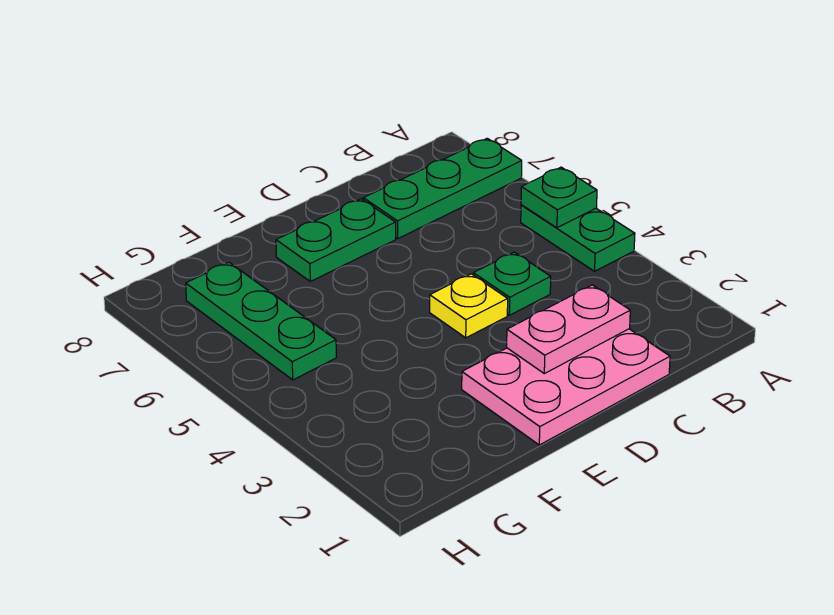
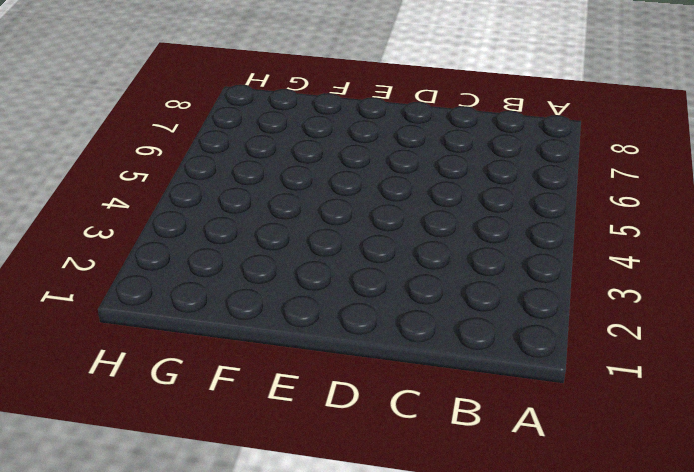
none -> green 1x2 plate [521,205,635,271]
none -> green 1x3 plate [363,138,522,238]

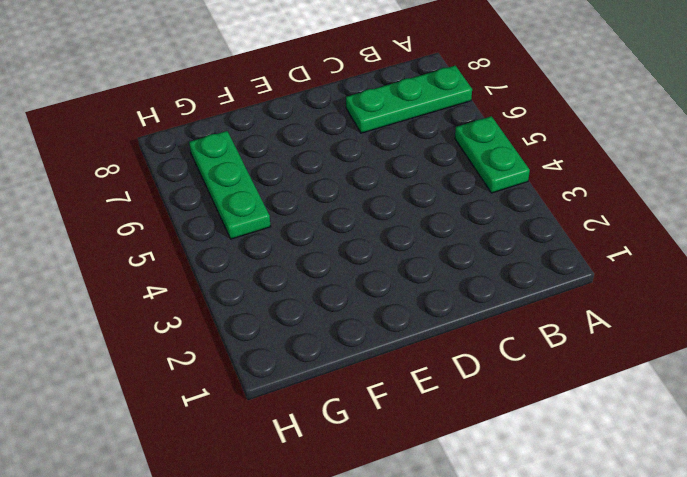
none -> pink 2x3 plate [462,329,670,445]
none -> green 1x1 plate [473,252,551,315]

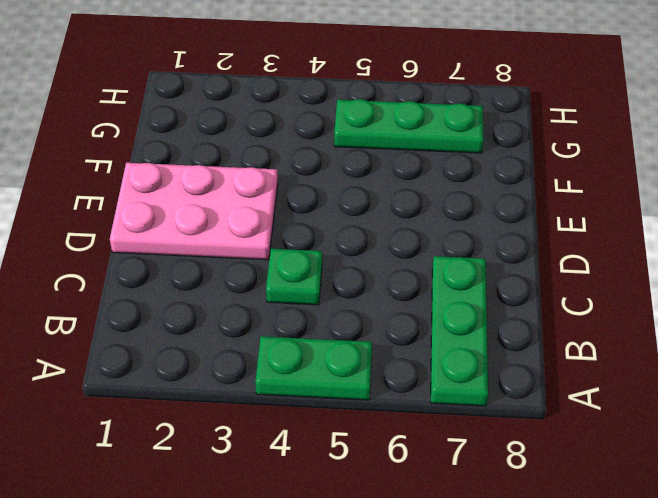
pink 2x3 plate [110,163,278,260] -> pink 2x3 plate turned to [462,329,670,445]
none -> yellow 1x1 plate [430,274,508,338]
none -> green 1x2 plate [276,199,396,281]

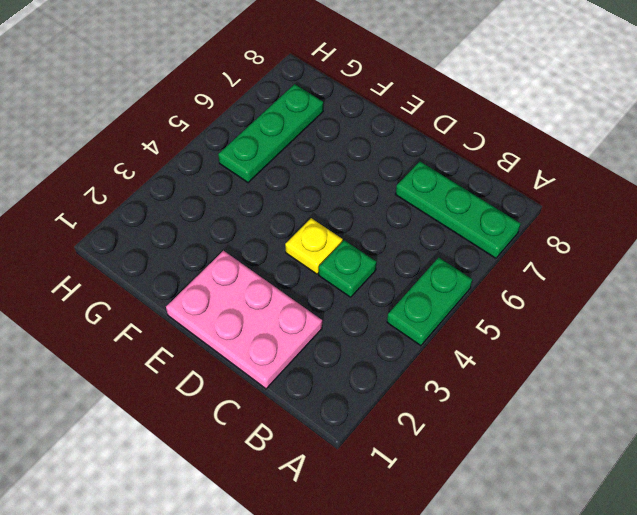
none -> green 1x2 plate [276,199,396,281]
none -> green 1x1 plate [521,167,597,228]

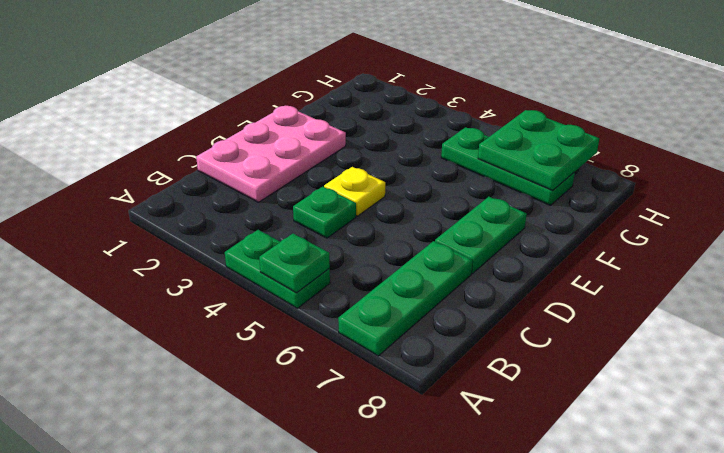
green 2x2 plate [478,110,599,190] -> none
none -> pink 1x2 plate [507,285,630,374]

